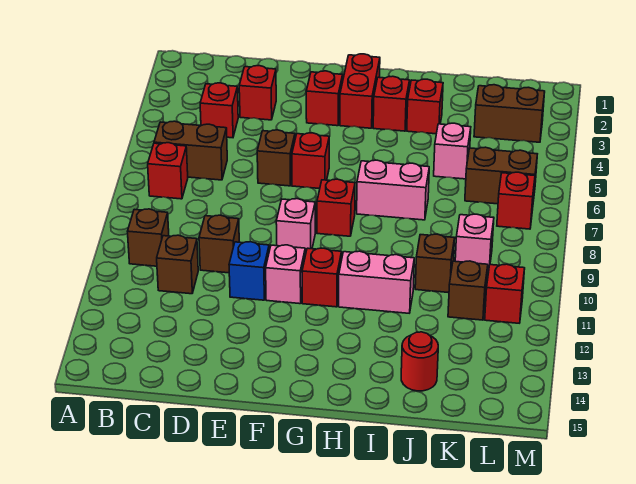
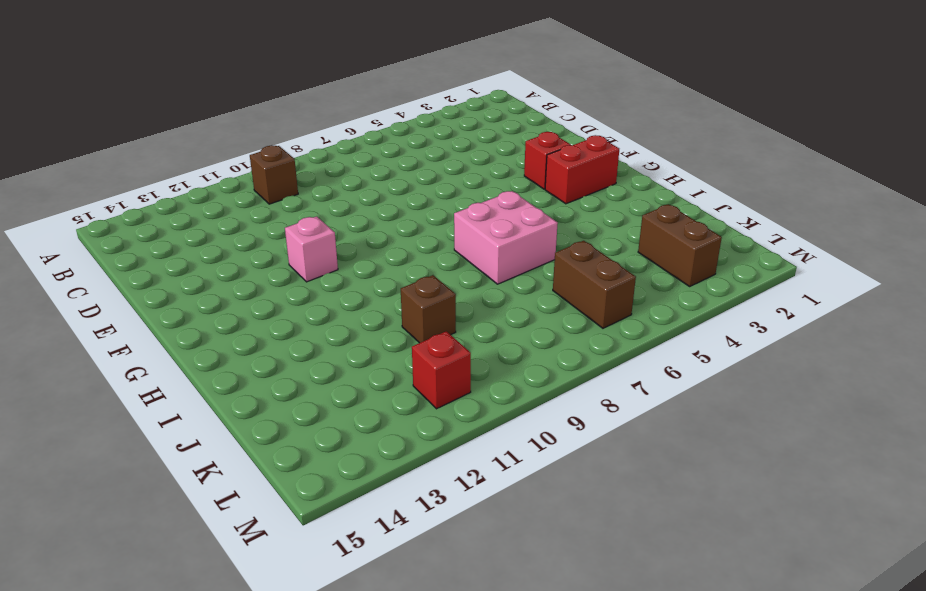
pink 2x2 brick [454,191,558,284] -> pink 1x2 brick [357,160,429,220]
none -> brown 1x2 brick [154,121,227,180]
none -> red 1x1 brick [148,143,188,199]
none -> red 1x1 brick [200,83,238,138]

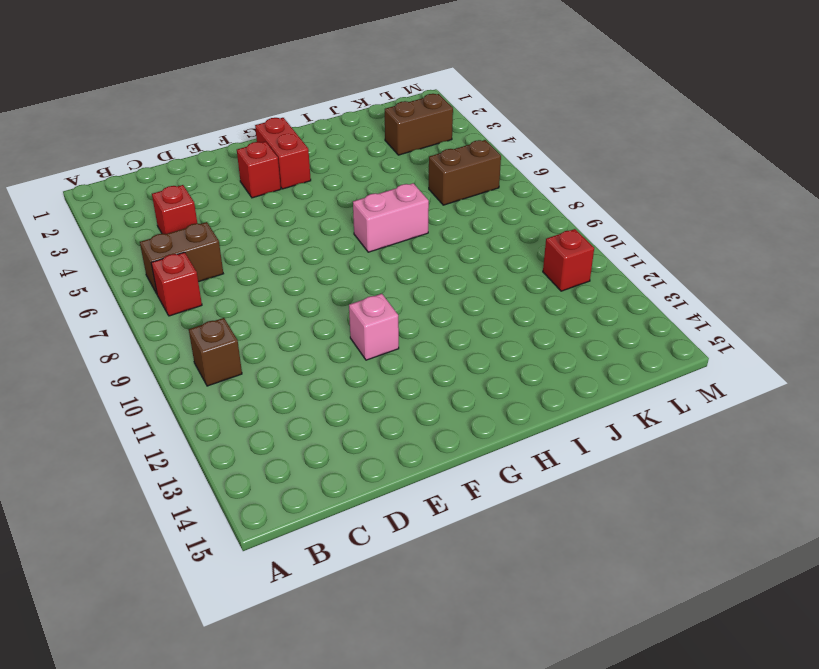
none -> brown 1x1 brick [157,235,198,294]
none -> red 1x1 brick [239,66,276,120]
none -> brown 1x1 brick [199,215,239,273]

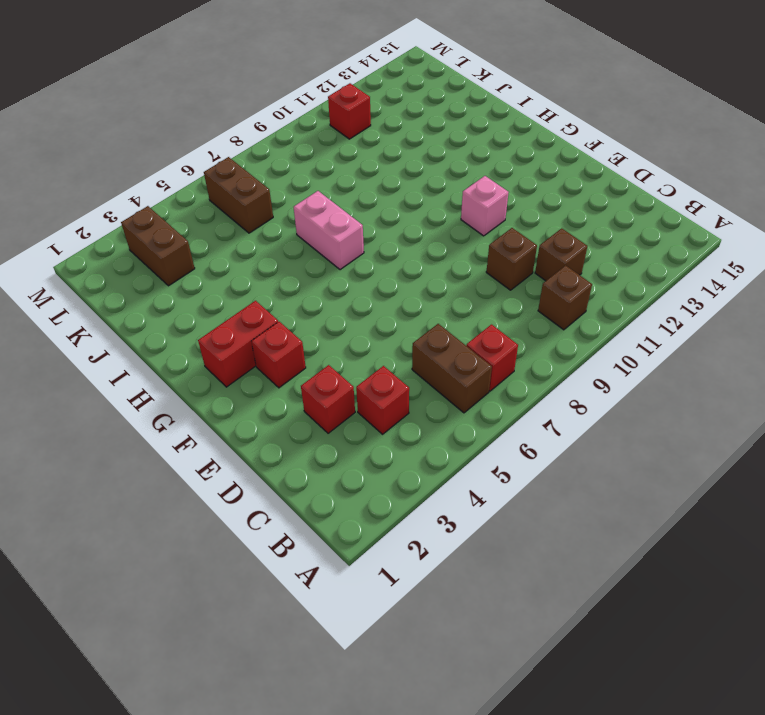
none -> brown 1x1 brick [257,130,295,186]
none -> blue 1x1 brick [229,242,269,300]
none -> red 1x1 brick [292,133,329,189]

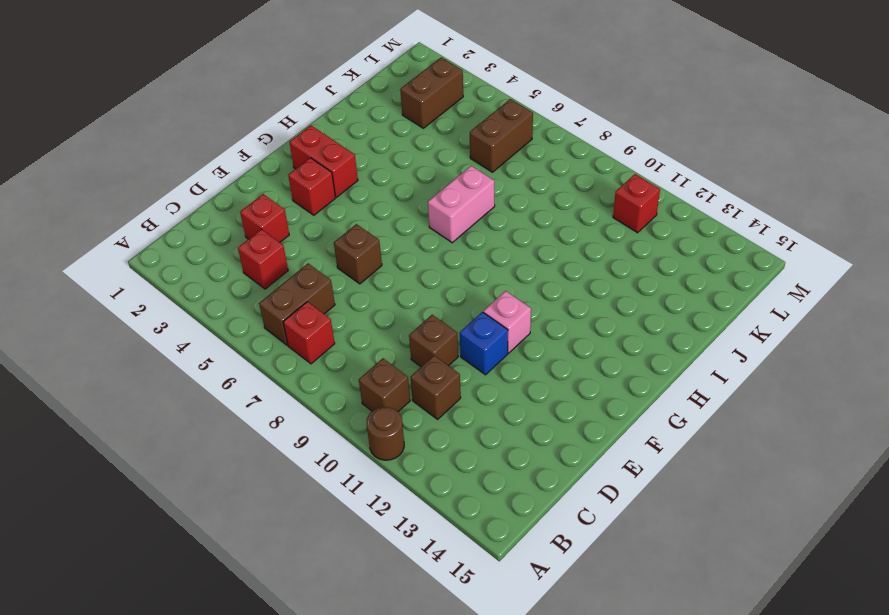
brown 1x1 round brick [367,407,404,460] -> none
none -> red 1x1 brick [292,133,329,189]
none -> pink 1x1 brick [276,199,315,255]
none -> red 1x1 brick [317,179,355,236]

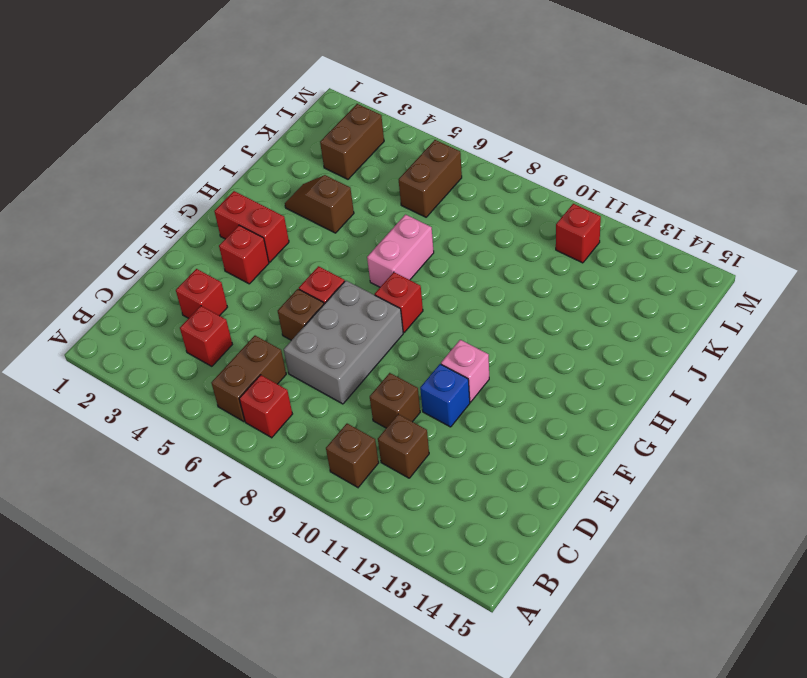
grey 2x3 brick [284,281,403,404] -> none
brown 1x2 slope [285,175,354,233] -> red 1x1 brick [407,79,443,134]
none -> pink 1x1 brick [276,199,315,255]
none -> red 1x1 brick [302,248,342,307]
none -> red 1x1 brick [373,76,410,131]

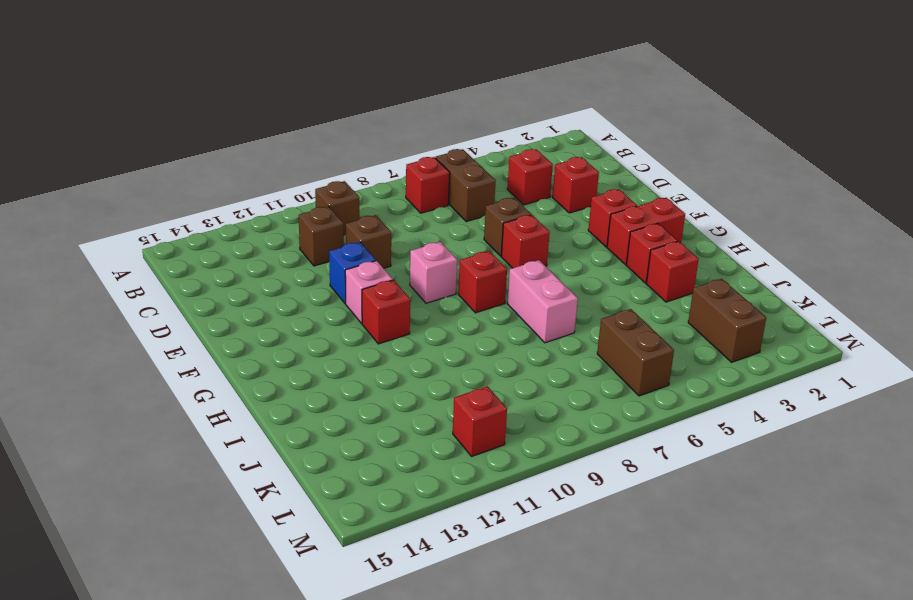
none -> pink 1x2 brick [339,251,414,313]
none -> pink 1x1 brick [434,123,471,179]
none -> brown 1x1 brick [415,234,455,293]

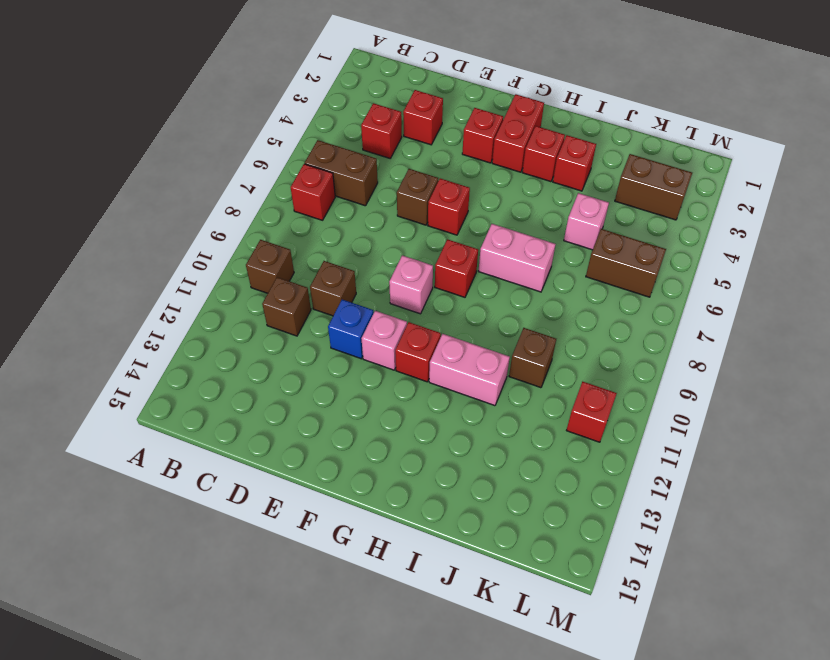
none -> red 1x1 round brick [401,332,438,391]
none -> pink 1x1 brick [455,214,494,272]
none -> brown 1x1 brick [448,261,488,320]

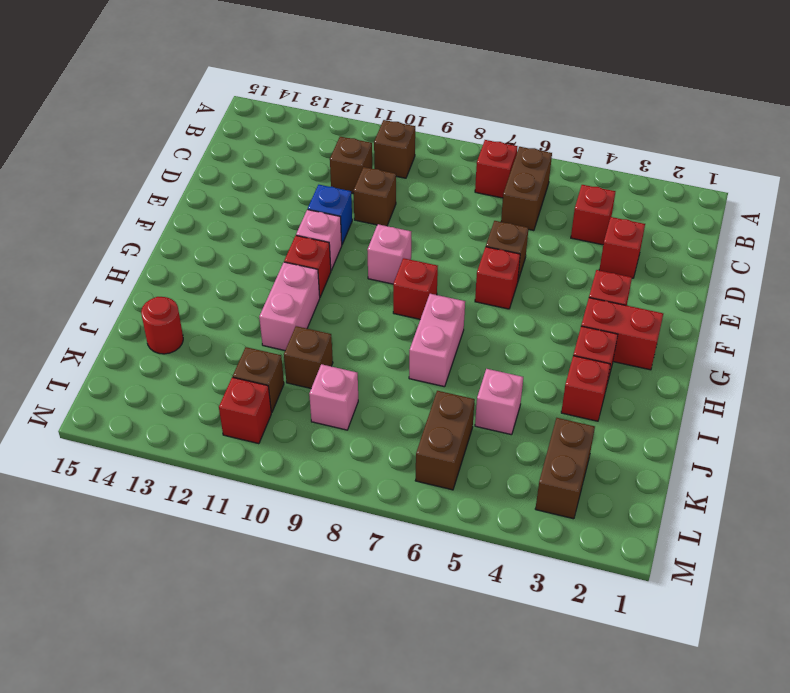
none -> red 1x1 brick [497,172,535,229]

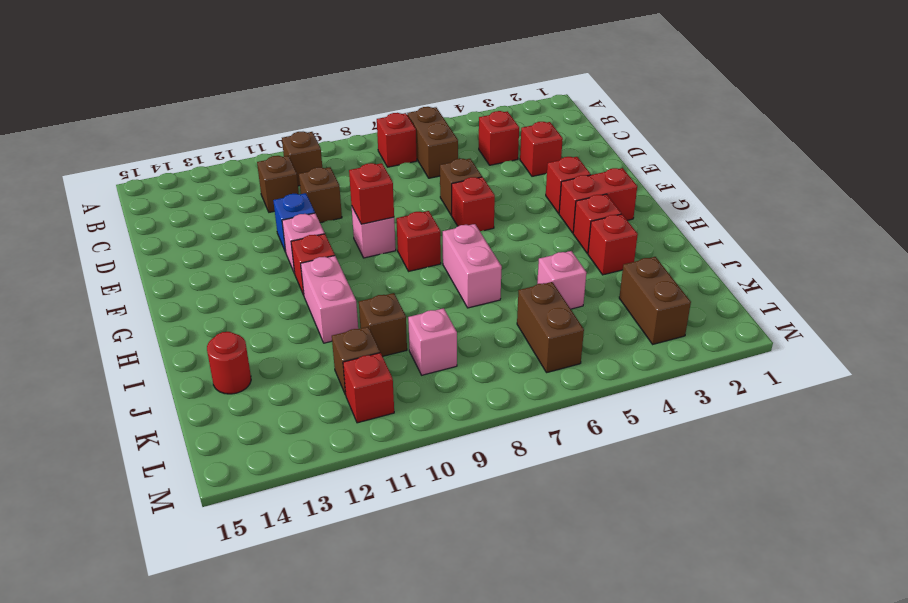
red 1x1 brick [349,163,394,224] -> red 1x1 brick moved to [497,172,535,229]

